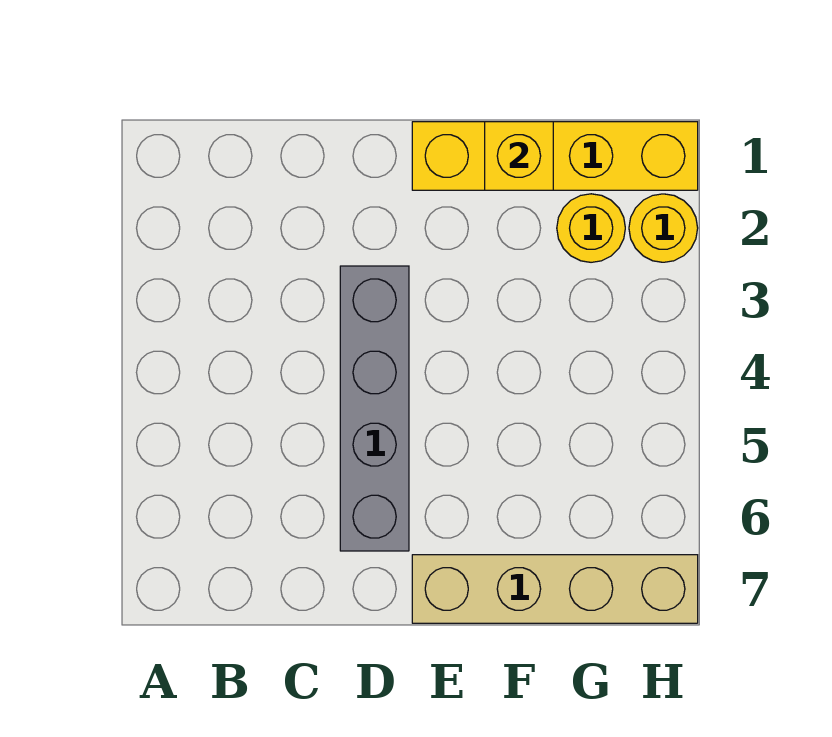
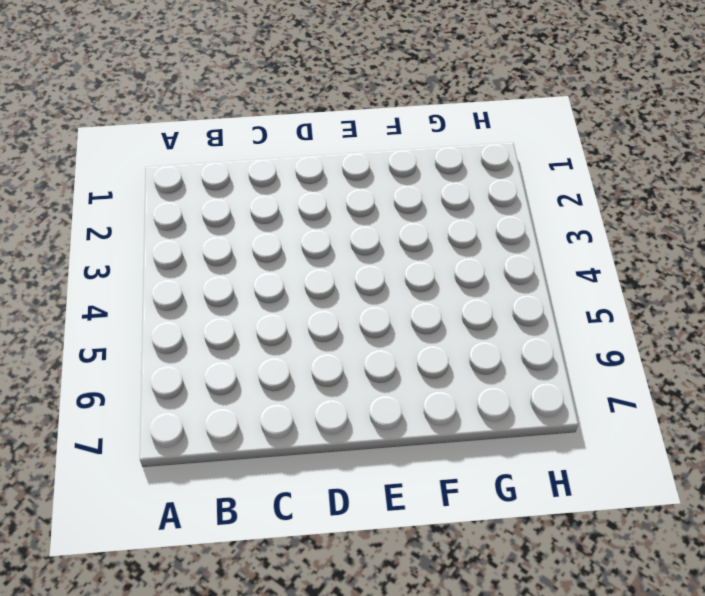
none -> grey 1x4 brick [340,266,409,551]
none -> yellow 1x4 brick [412,122,698,190]

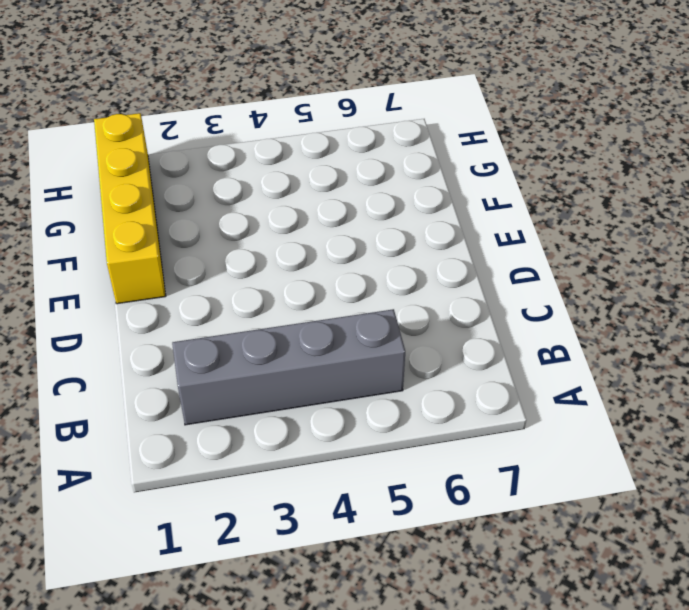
grey 1x4 brick [172,309,405,425] -> grey 1x4 brick moved to [340,266,409,551]
none -> tan 1x4 brick [412,555,698,623]
none -> yellow 1x1 round brick [557,194,625,262]

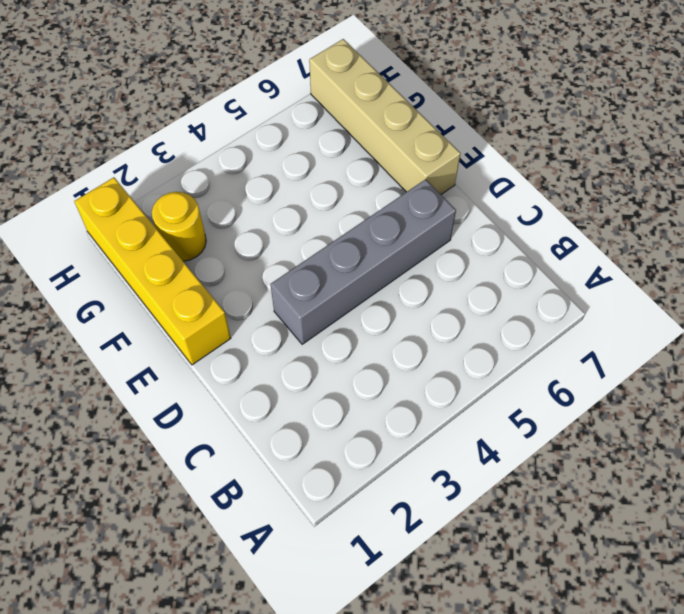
none -> yellow 1x1 round brick [629,194,698,262]
none -> yellow 1x1 brick [485,122,553,190]

